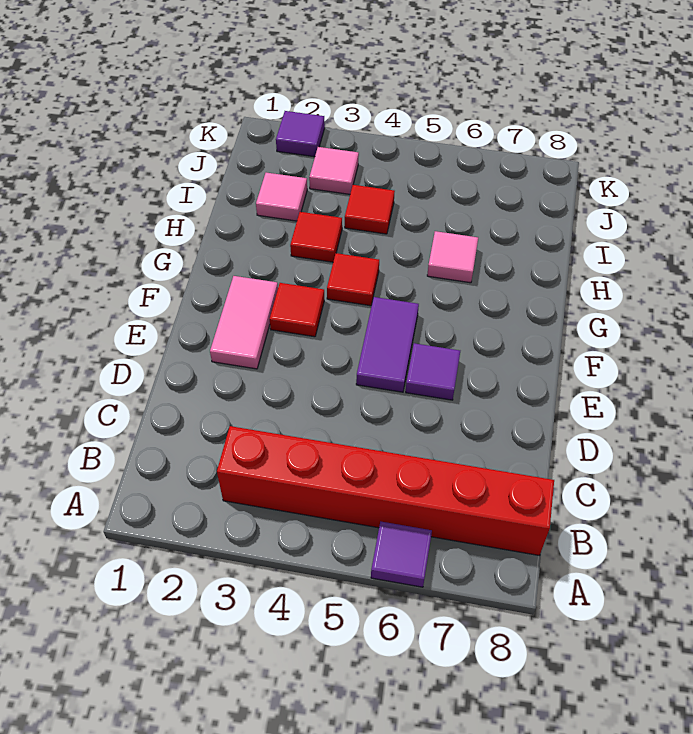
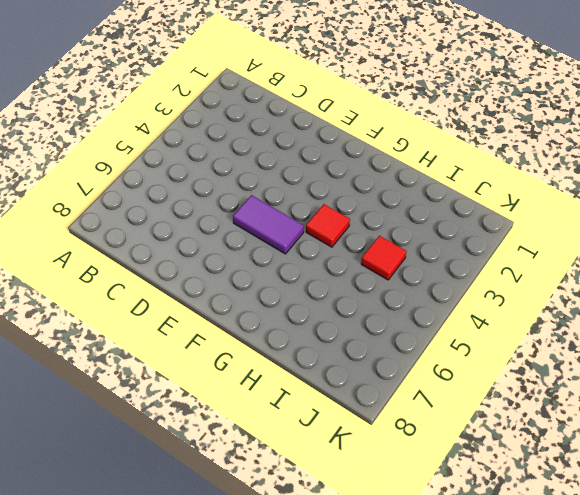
none -> purple 1x1 tile [371,522,432,587]
none -> red 1x6 brick [217,426,554,555]
none -> pink 1x2 tile [210,276,278,369]

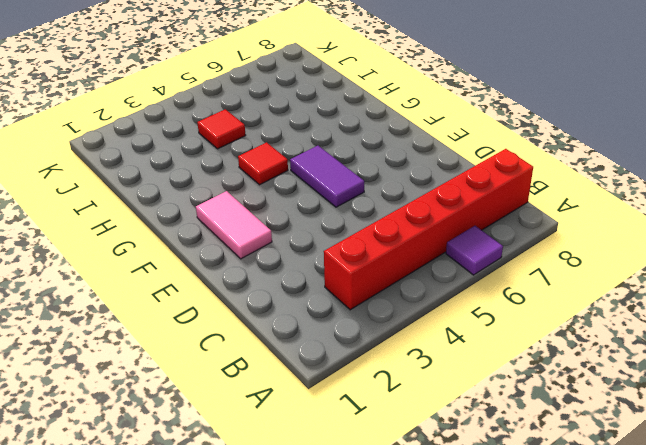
none -> purple 1x1 tile [406,343,460,400]
none -> red 1x1 tile [270,283,324,337]
none -> red 1x1 tile [290,212,342,262]

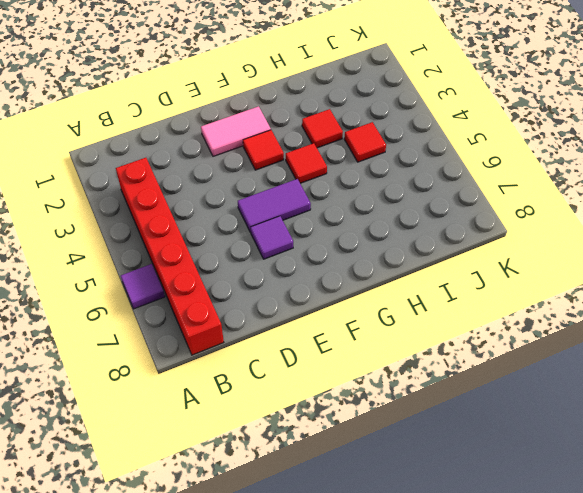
none -> pink 1x1 tile [427,231,478,283]
none -> pink 1x1 tile [256,173,307,221]
none -> pink 1x1 tile [309,147,359,194]

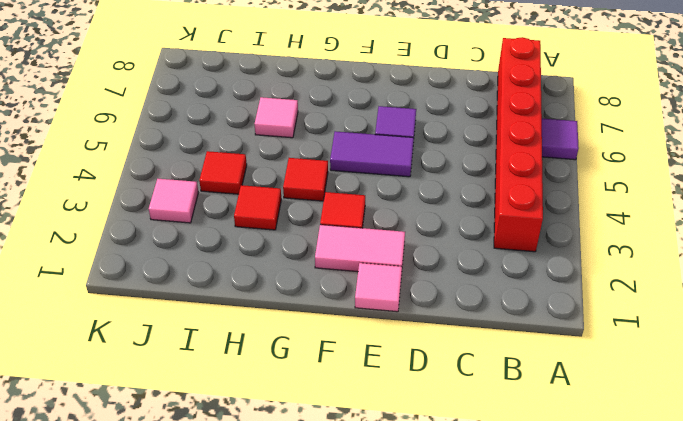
pink 1x1 tile [355,263,402,312] -> pink 1x1 tile moved to [256,173,307,221]
none -> purple 1x1 tile [276,111,325,157]

